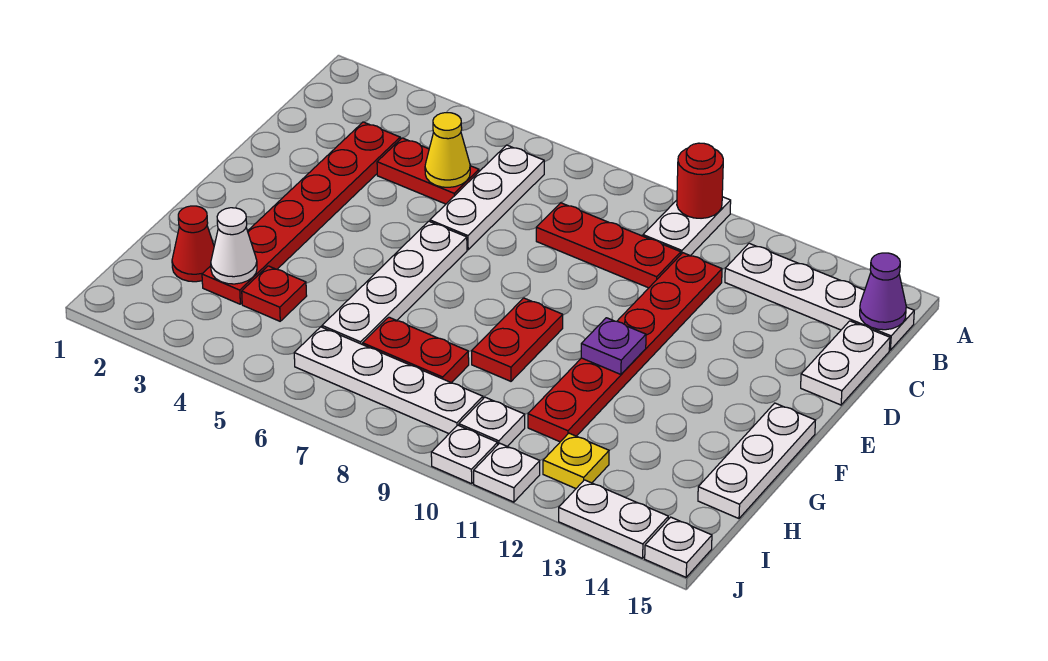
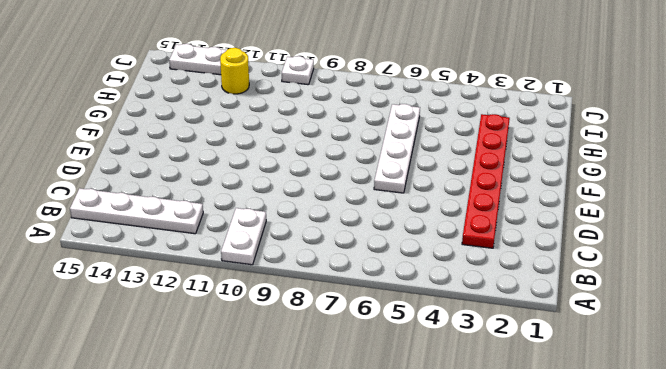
yellow 1x1 round brick [220,48,249,94] -> yellow 1x1 plate [543,433,609,489]
none -> white 1x3 plate [430,145,544,250]
none -> red 1x2 plate [377,138,479,204]
none -> red 1x3 plate [536,203,681,288]

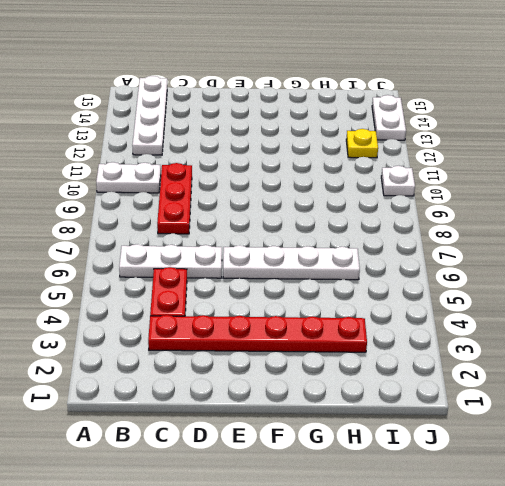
none -> red 1x6 plate [528,253,722,442]
none -> white 1x2 plate [801,321,890,405]
none -> red 1x2 plate [472,298,563,381]

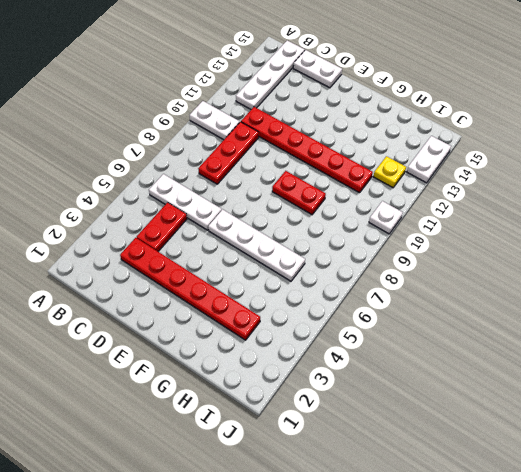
none -> white 1x3 plate [698,403,816,519]
none -> red 1x1 cone [172,206,214,282]
none -> red 1x1 plate [242,266,307,321]

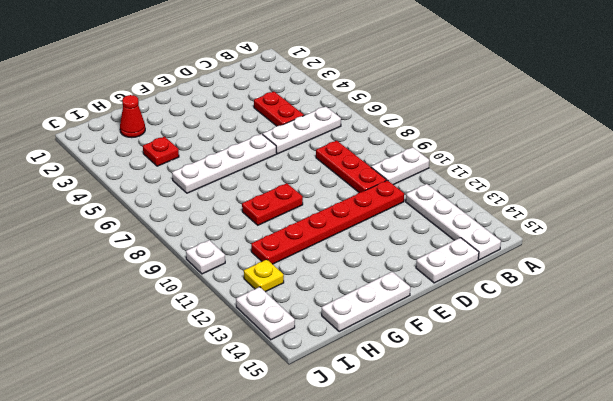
none -> red 1x6 plate [202,122,400,304]
none -> red 1x2 plate [363,317,469,383]
none -> white 1x4 plate [294,327,483,433]

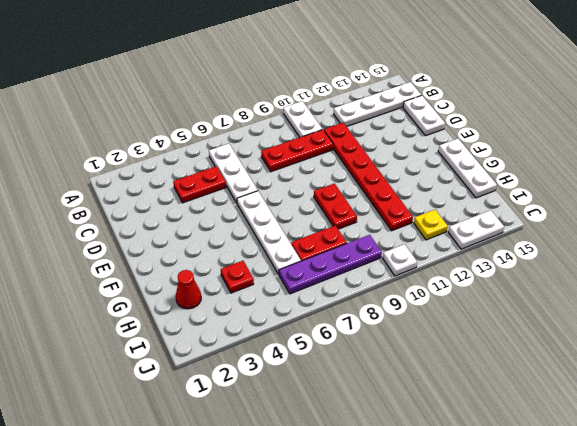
purple 1x4 plate [279,235,382,294] -> white 1x4 plate [294,327,483,433]
none -> red 1x6 plate [202,122,400,304]
none -> white 1x1 plate [459,397,525,446]
none -> white 1x1 plate [474,443,540,502]

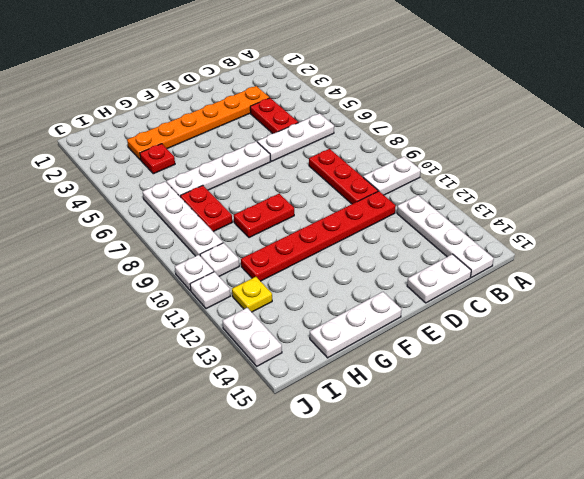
orange 1x6 plate [127,86,269,160] -> red 1x6 plate [202,122,400,304]
none -> red 1x1 cone [172,206,214,282]
none -> white 1x1 plate [645,517,712,577]
none -> red 1x1 round brick [677,143,723,218]

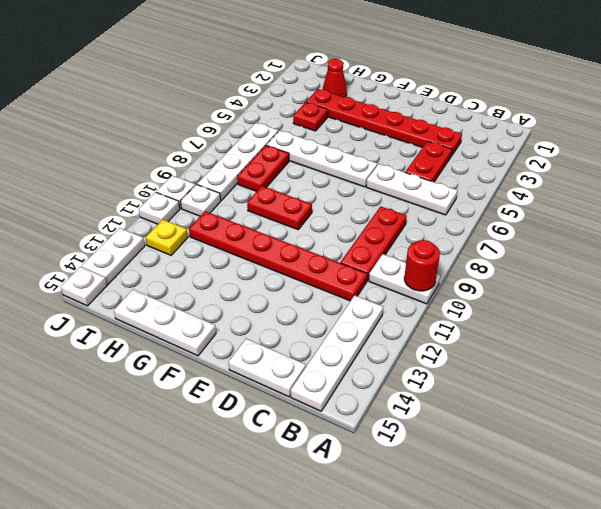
none -> purple 1x1 cone [860,253,906,330]
none -> yellow 1x1 cone [425,113,470,187]
none -> purple 1x1 plate [581,318,646,374]

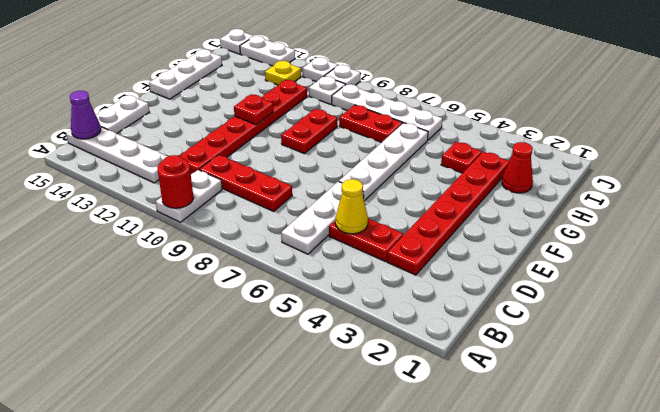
red 1x1 plate [234,94,273,125] -> purple 1x1 plate [581,318,646,374]
none -> white 1x1 cone [211,208,257,284]

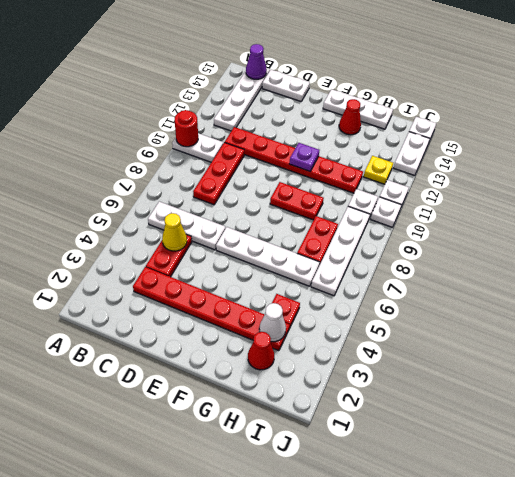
red 1x1 cone [339,99,361,135] -> none

